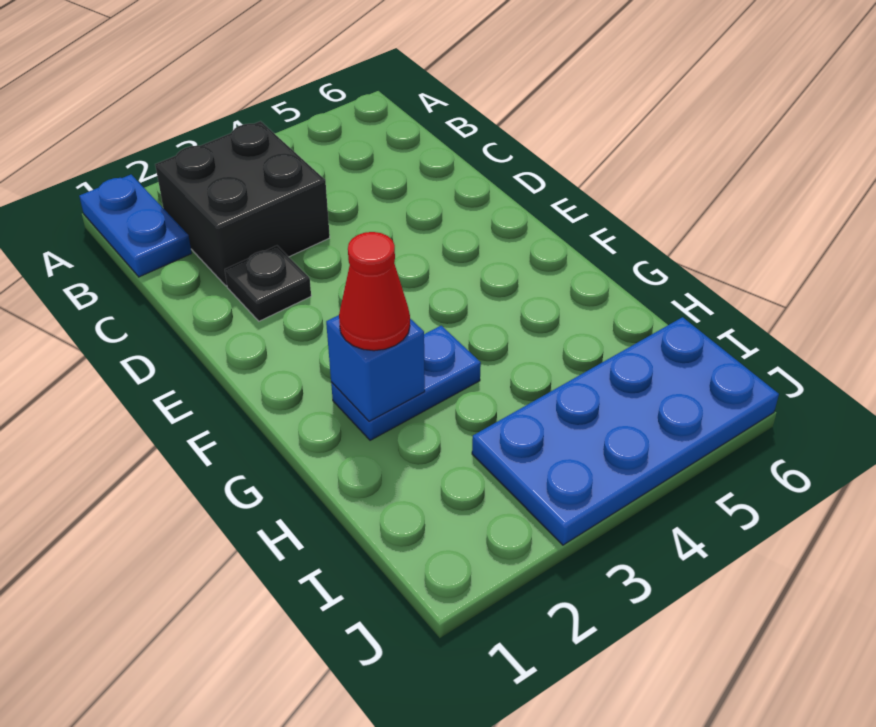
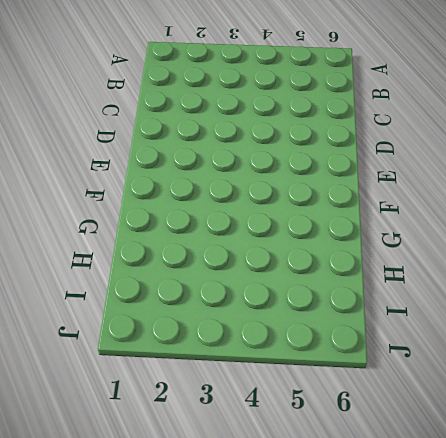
none -> blue 1x2 plate [79,175,192,277]
none -> black 2x2 brick [155,121,330,286]

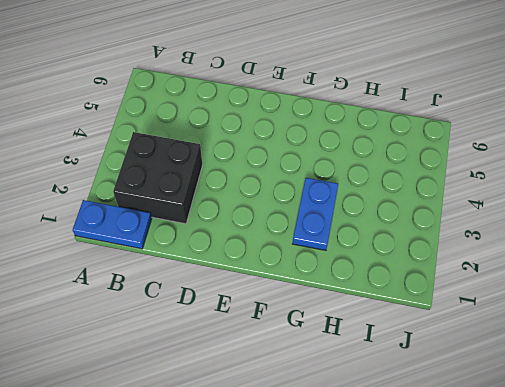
none -> black 1x1 plate [225,246,311,321]
none -> blue 2x4 plate [472,317,779,545]

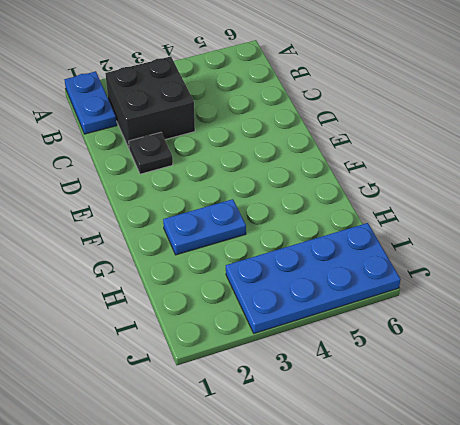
none -> blue 1x1 brick [326,315,425,421]
none -> red 1x1 cone [339,232,410,351]

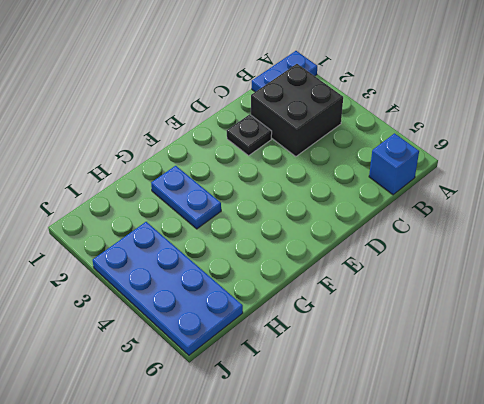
blue 1x1 brick [369,133,419,195] -> blue 1x1 brick moved to [326,315,425,421]
none -> red 1x1 cone [339,232,410,351]

